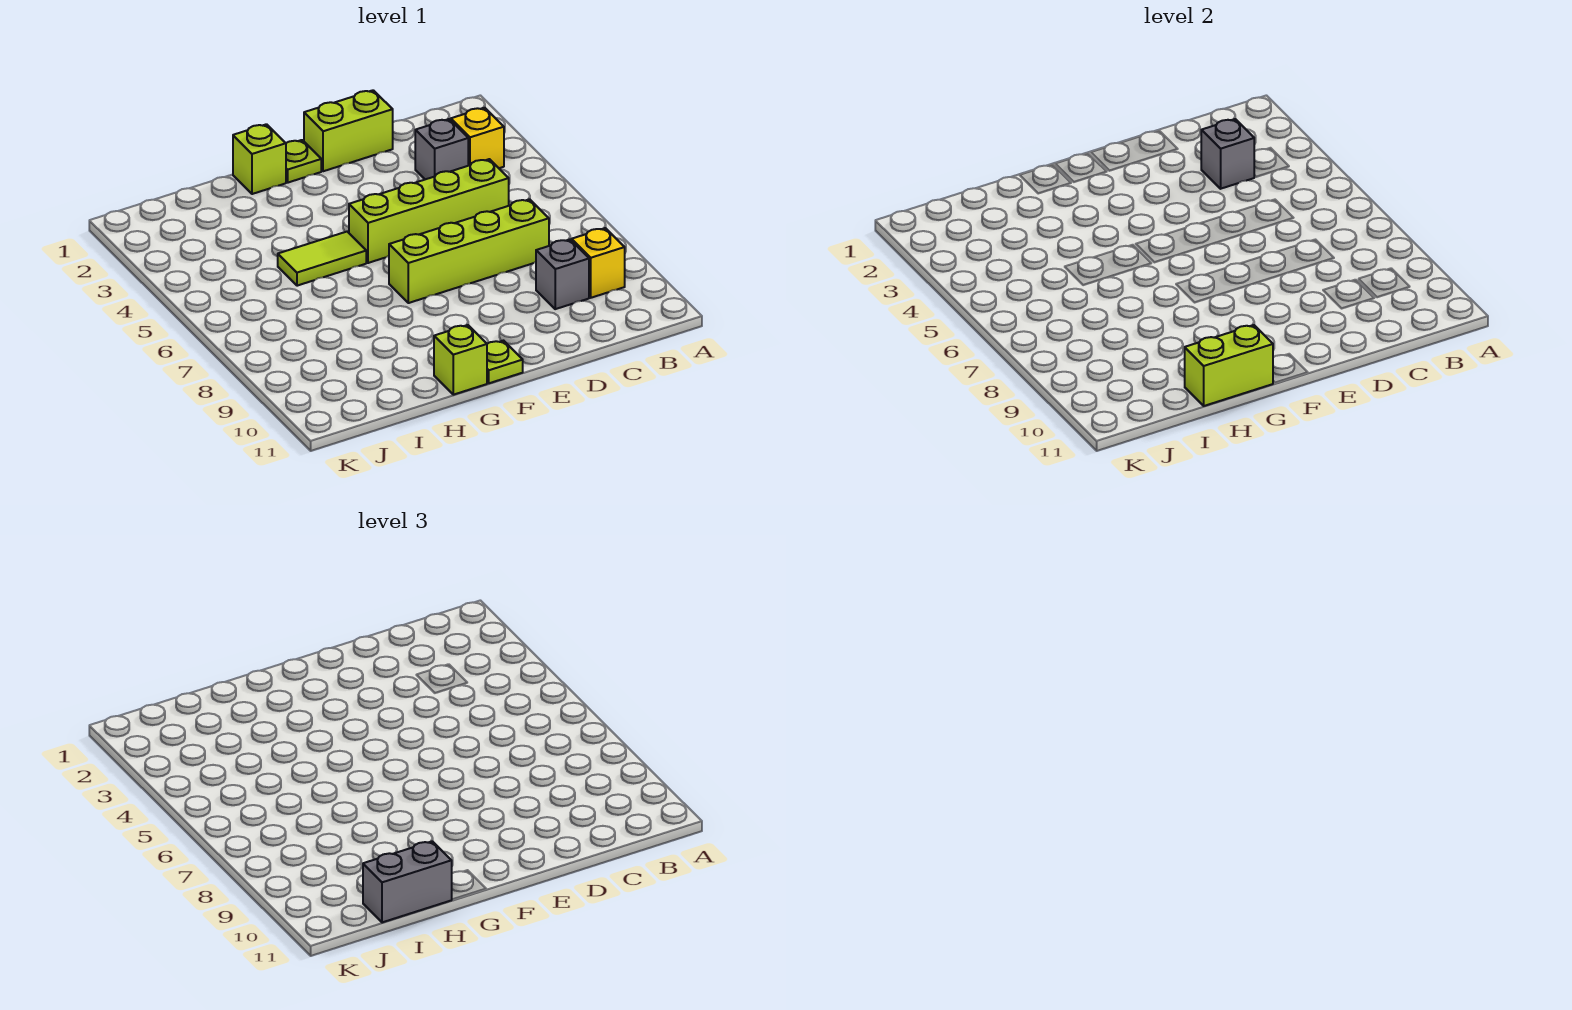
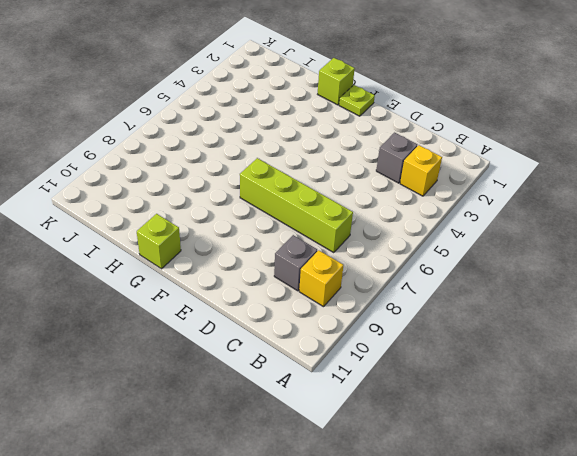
none -> lime 1x4 brick [349,159,509,263]
none -> lime 1x2 brick [304,90,393,171]
none -> lime 1x1 plate [487,341,523,383]

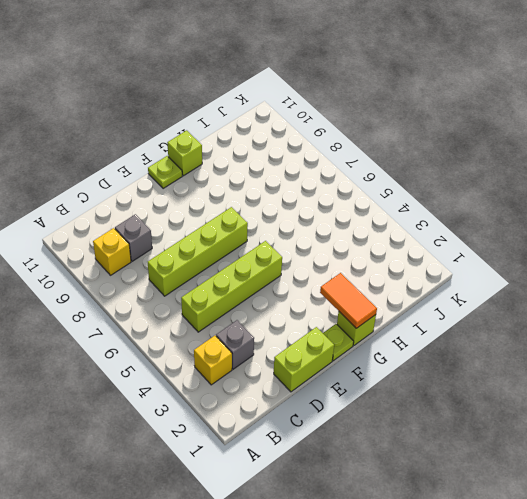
orange 1x2 tile [320,273,377,328] -> none
none -> lime 1x2 tile [278,232,366,286]
none -> grey 1x1 brick [1201,119,1254,189]
none -> lime 1x2 brick [1185,325,1273,406]

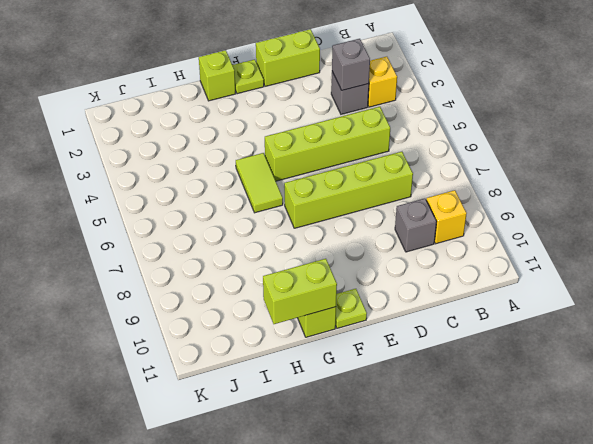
lime 1x2 tile [236,153,283,213] -> lime 1x2 tile turned to [278,232,366,286]
none -> grey 1x2 brick [363,841,452,922]

